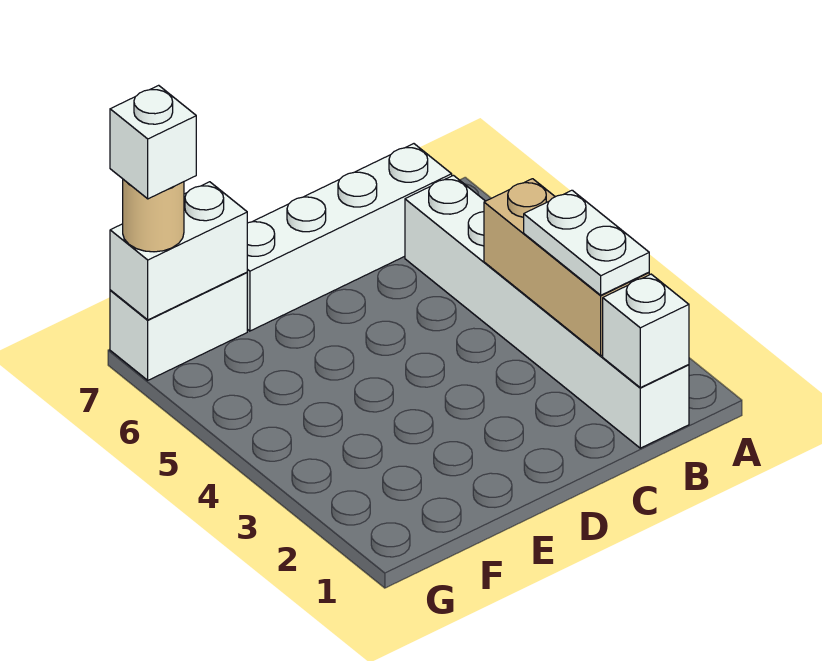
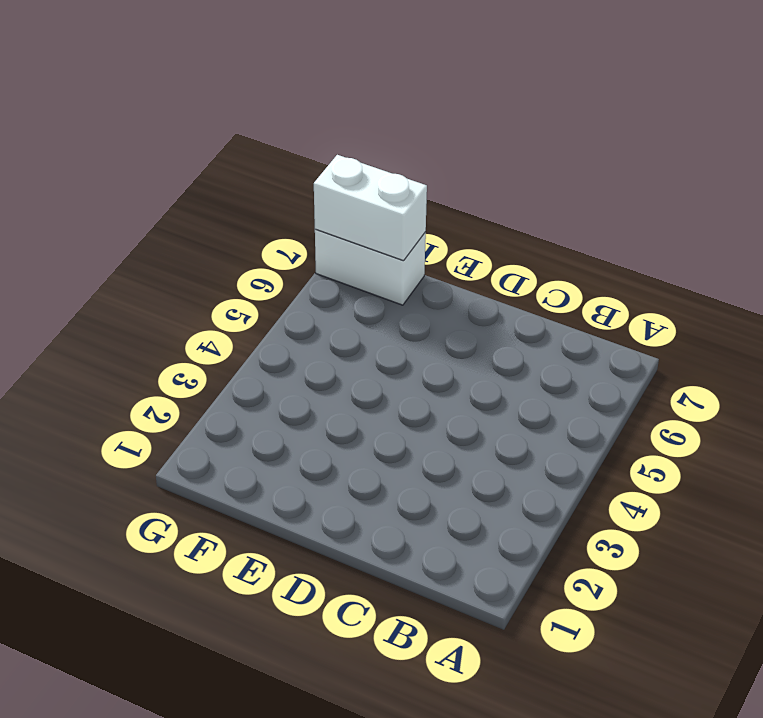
none -> white 1x6 brick [405,175,689,448]
none -> white 1x4 brick [247,144,452,331]

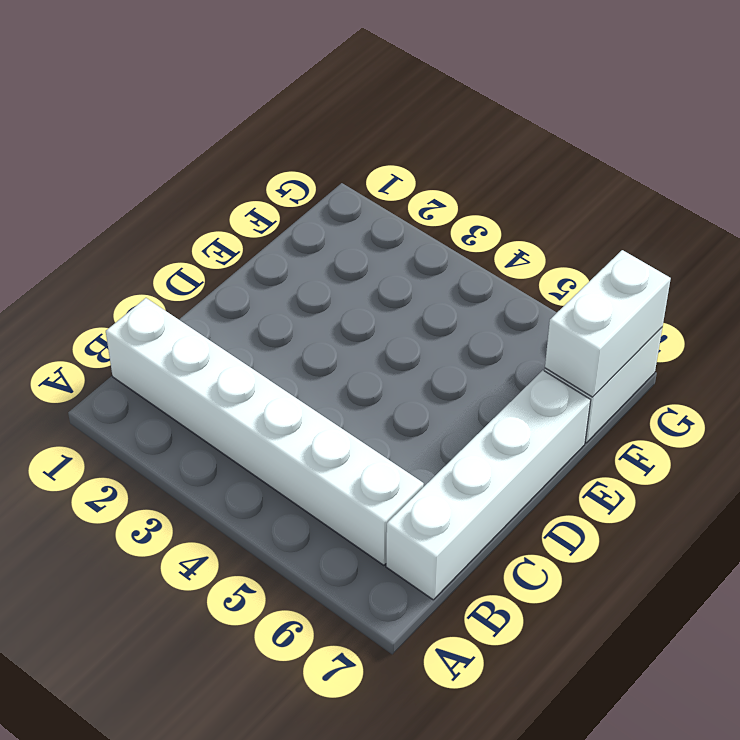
none -> white 1x1 brick [603,274,689,388]
none -> tan 1x3 brick [484,179,649,356]

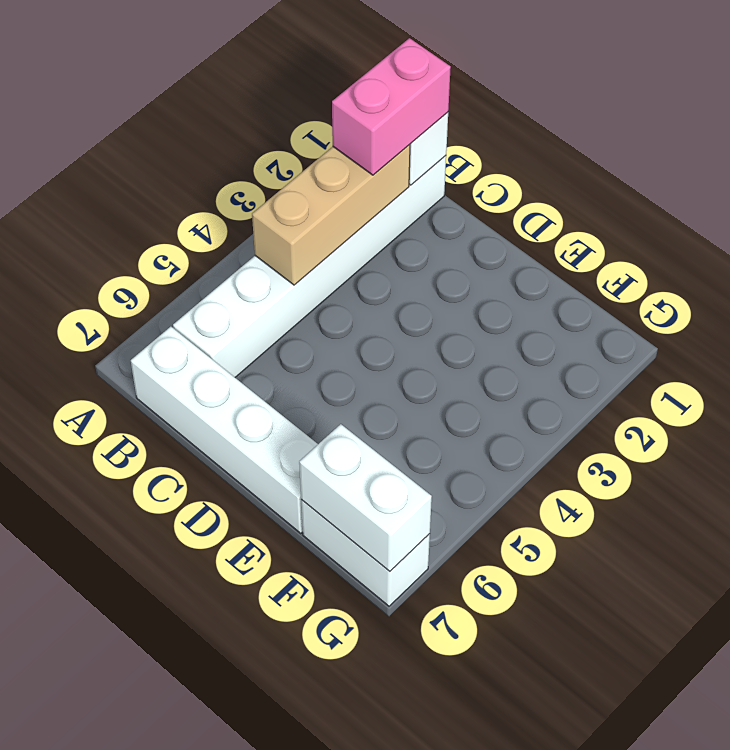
pink 1x2 brick [332,38,451,175] -> white 1x2 plate [524,190,649,295]
none -> tan 1x1 round brick [123,179,184,252]
none -> white 1x1 brick [110,85,196,199]

